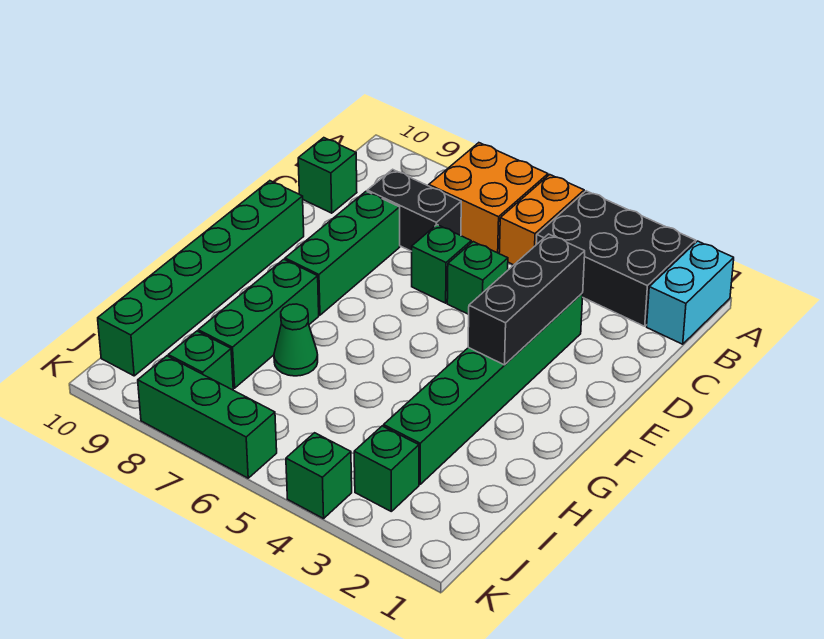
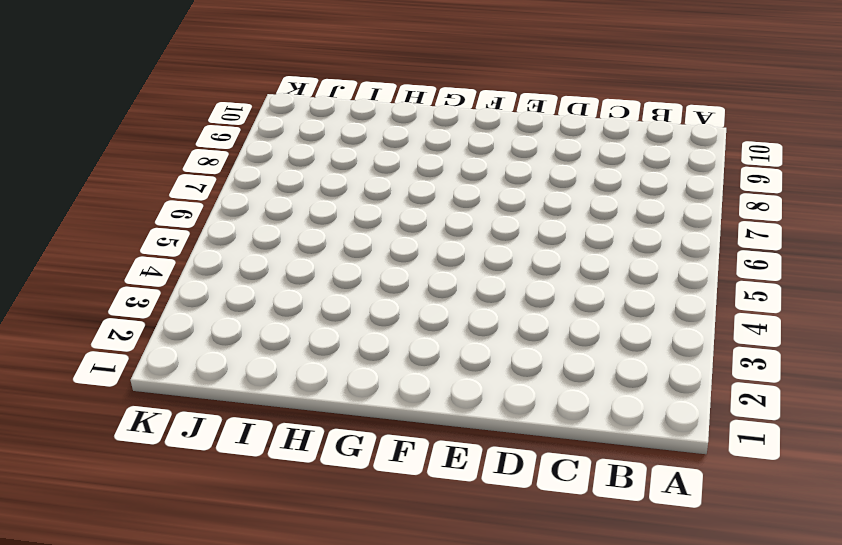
none -> cyan 1x2 brick [647,241,734,344]
none -> black 2x3 brick [537,191,696,326]
none -> orange 1x2 brick [499,175,584,265]

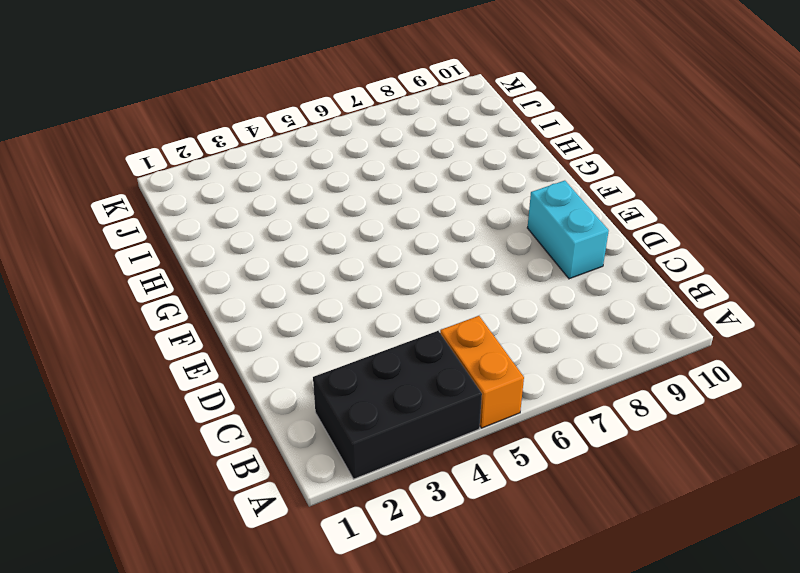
cyan 1x2 brick [527,181,609,279] -> cyan 1x2 brick moved to [647,241,734,344]
none -> orange 2x2 brick [429,143,548,253]
none -> black 1x2 brick [367,169,461,251]
none -> green 1x1 brick [298,138,357,213]

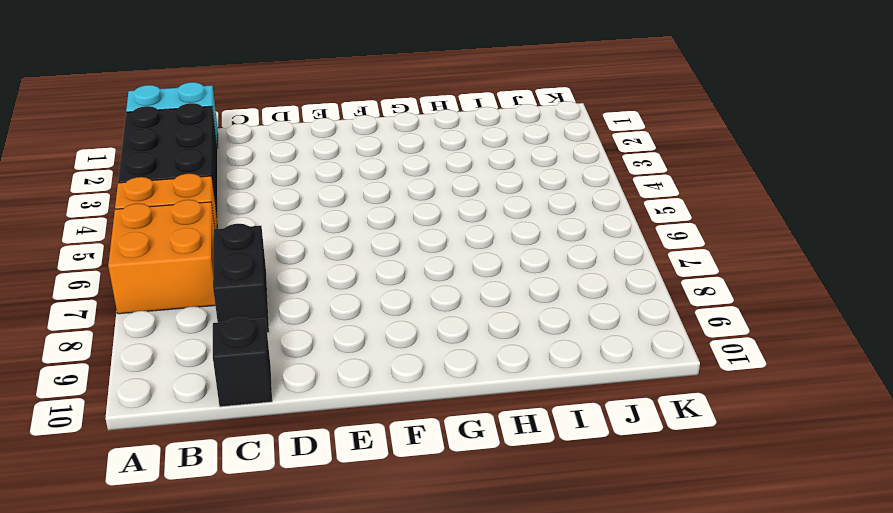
black 1x1 brick [213,318,272,407] -> green 1x1 brick [298,138,357,213]
none -> green 1x6 brick [384,293,583,484]
none -> green 1x1 brick [447,242,508,314]
none -> green 1x1 brick [412,225,471,303]

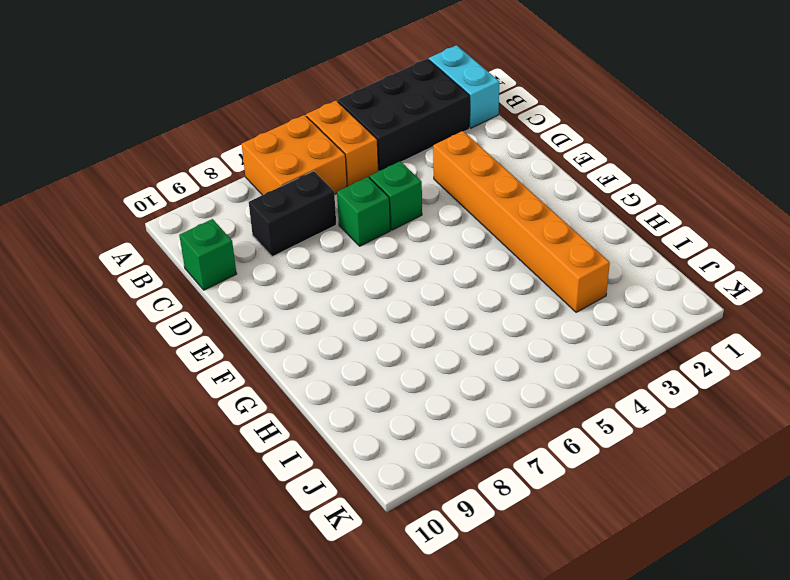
orange 1x6 brick [433,131,610,312] -> green 1x6 brick [384,293,583,484]
none -> green 1x3 brick [285,191,400,315]
none -> green 1x6 brick [98,181,304,376]
none -> green 1x3 brick [198,259,319,388]

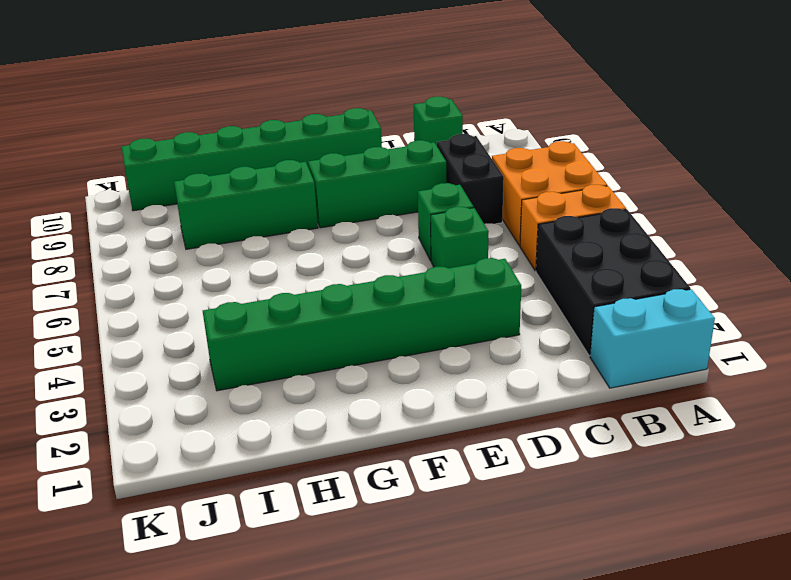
none -> green 1x1 cone [274,304,318,376]
none -> green 1x1 brick [354,426,419,511]
none -> green 1x1 brick [168,331,233,390]

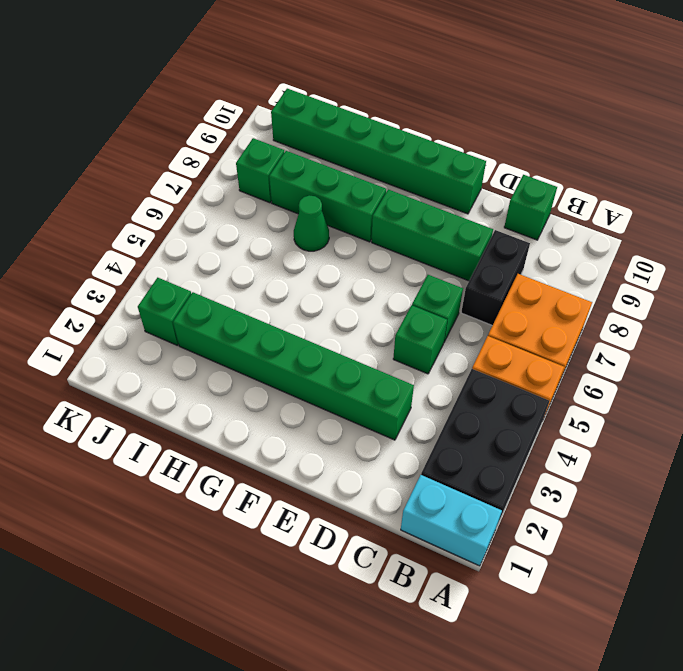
none -> green 1x1 brick [286,433,352,519]
none -> green 1x3 brick [138,356,277,478]
none -> black 1x3 brick [468,234,585,365]

